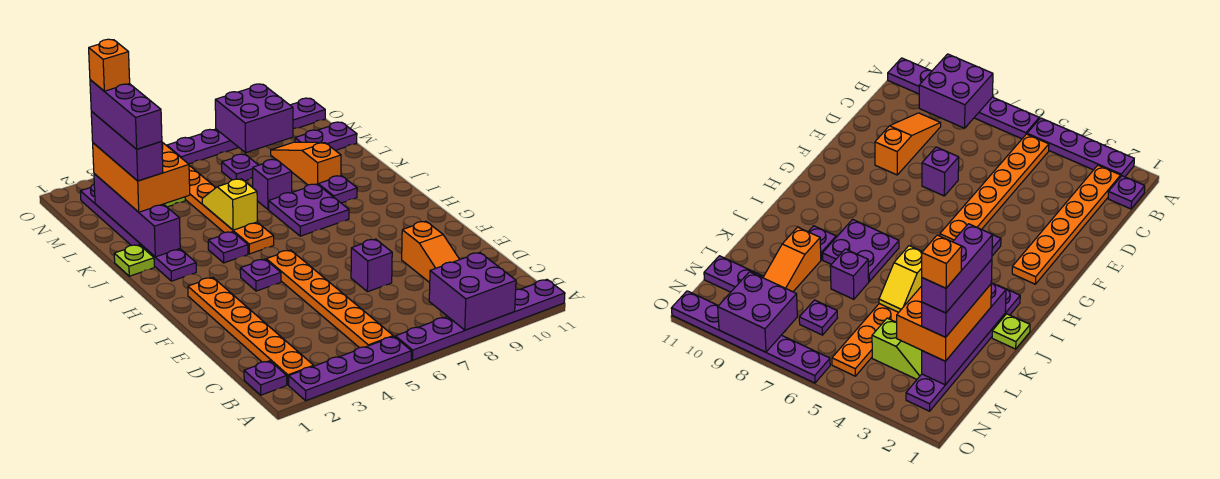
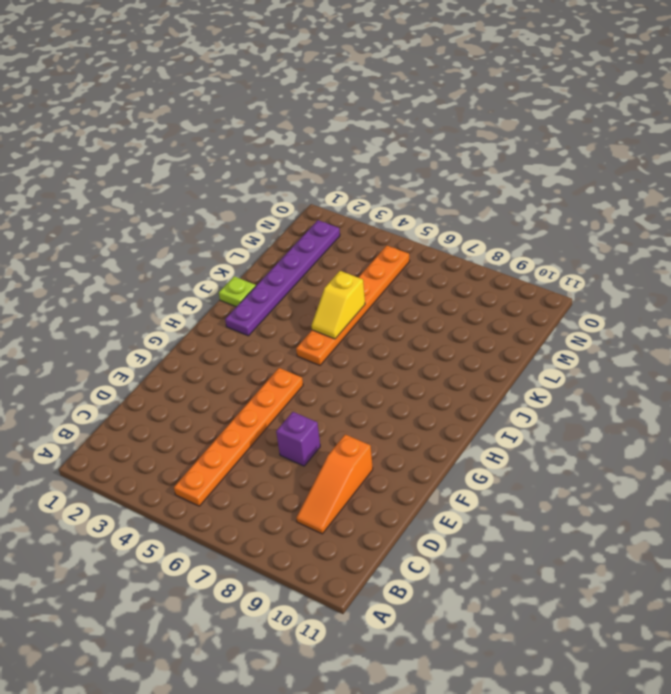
yellow 1x2 slope [311,271,365,339] -> yellow 1x2 slope turned to [202,179,257,230]
none -> purple 1x4 plate [289,336,411,401]
none -> purple 1x6 plate [395,280,565,360]
none -> purple 1x1 plate [244,361,287,395]

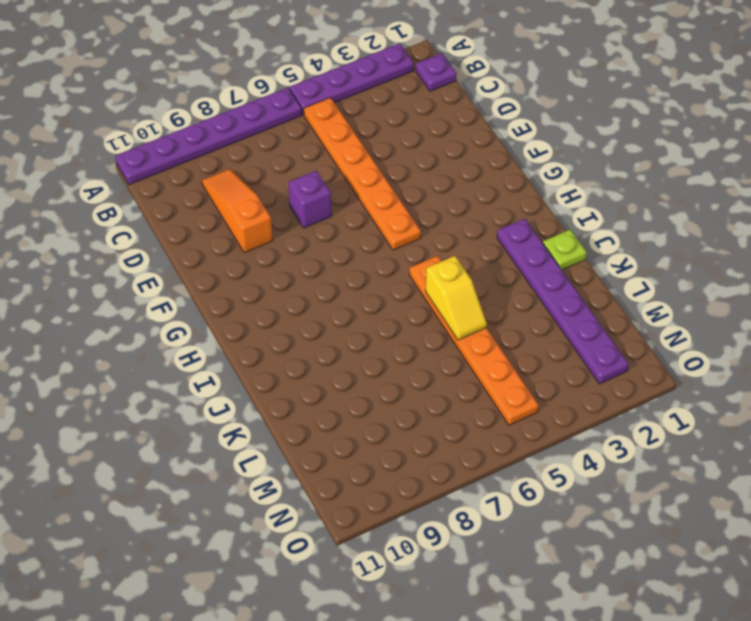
none -> orange 1x6 plate [188,278,314,385]
none -> purple 1x1 plate [240,259,281,291]
none -> purple 1x1 plate [208,232,248,263]

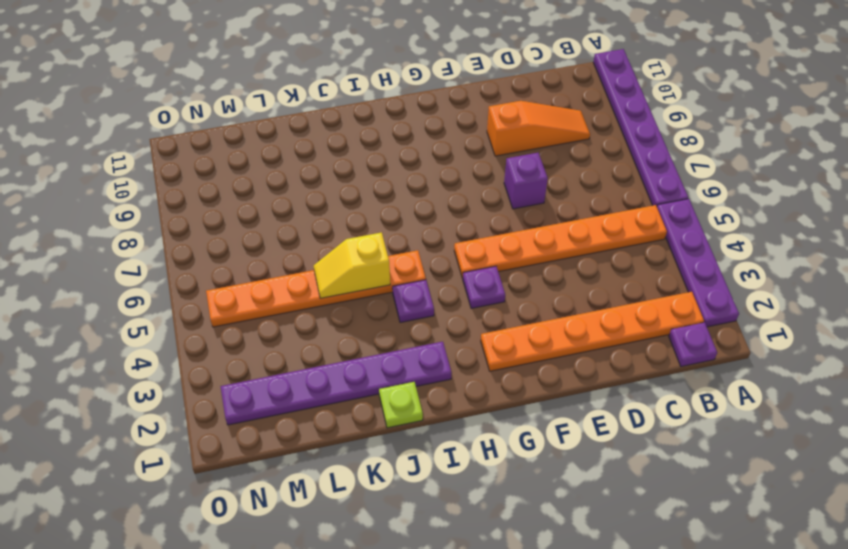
none -> purple 2x2 plate [269,184,349,236]
none -> purple 1x1 plate [318,176,357,203]
none -> purple 1x1 brick [253,159,292,209]

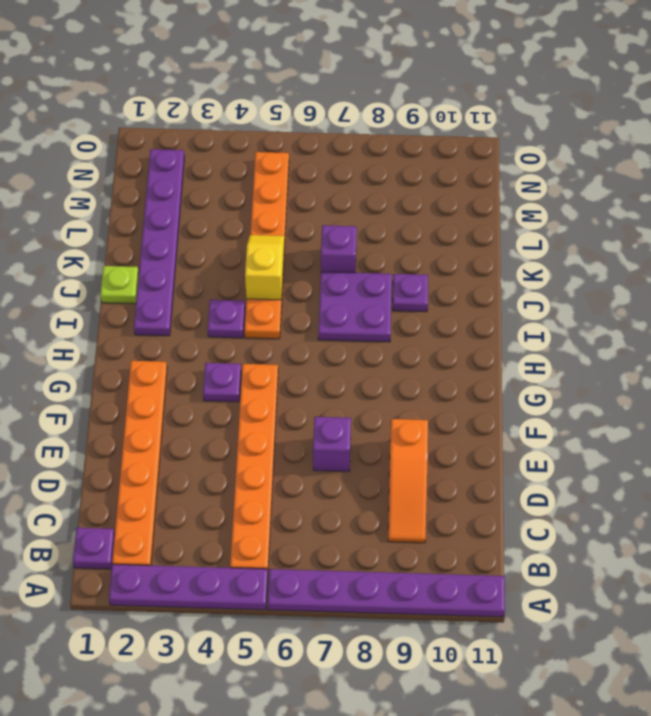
none -> orange 1x3 slope [271,142,341,185]
none -> lime 1x2 slope [872,318,922,379]
none -> purple 1x1 plate [222,154,258,181]

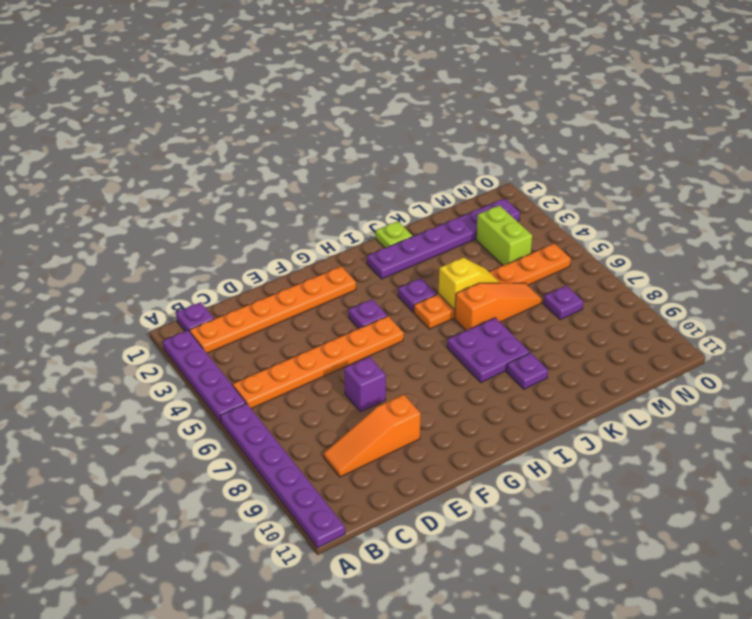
orange 1x3 slope [455,283,542,331] -> orange 1x3 slope moved to [271,142,341,185]
lime 1x2 brick [476,205,532,266] -> lime 1x2 slope [872,318,922,379]
none -> purple 1x1 brick [253,159,292,209]
none -> purple 1x2 plate [295,122,357,150]
none -> purple 1x6 plate [167,98,325,164]

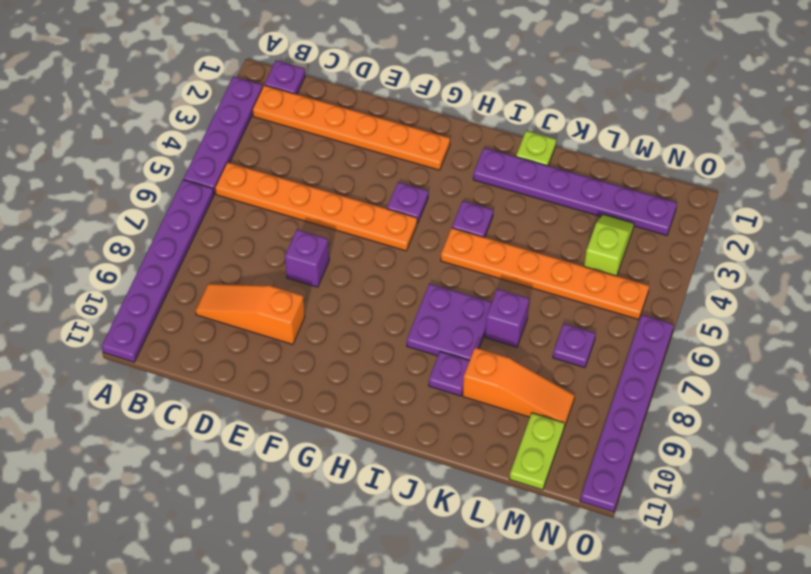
lime 1x2 plate [509,413,565,490] -> purple 1x2 plate [295,122,357,150]
none -> purple 2x2 brick [429,253,516,330]
none -> purple 1x4 brick [94,174,180,257]
none -> yellow 1x2 slope [202,179,257,230]

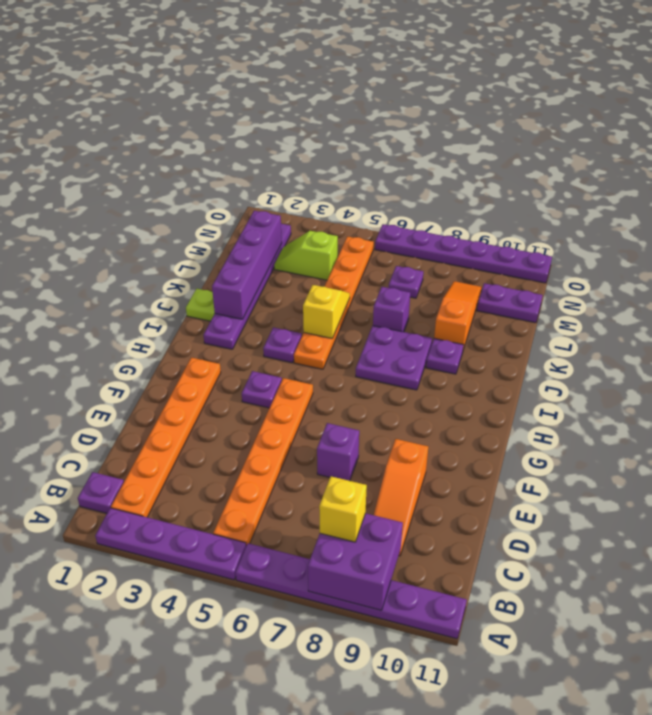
yellow 1x1 brick [319,476,367,542] -> none
none -> purple 2x2 brick [215,84,293,153]
none -> orange 2x3 brick [93,142,190,212]
none -> purple 1x3 brick [91,111,163,181]

